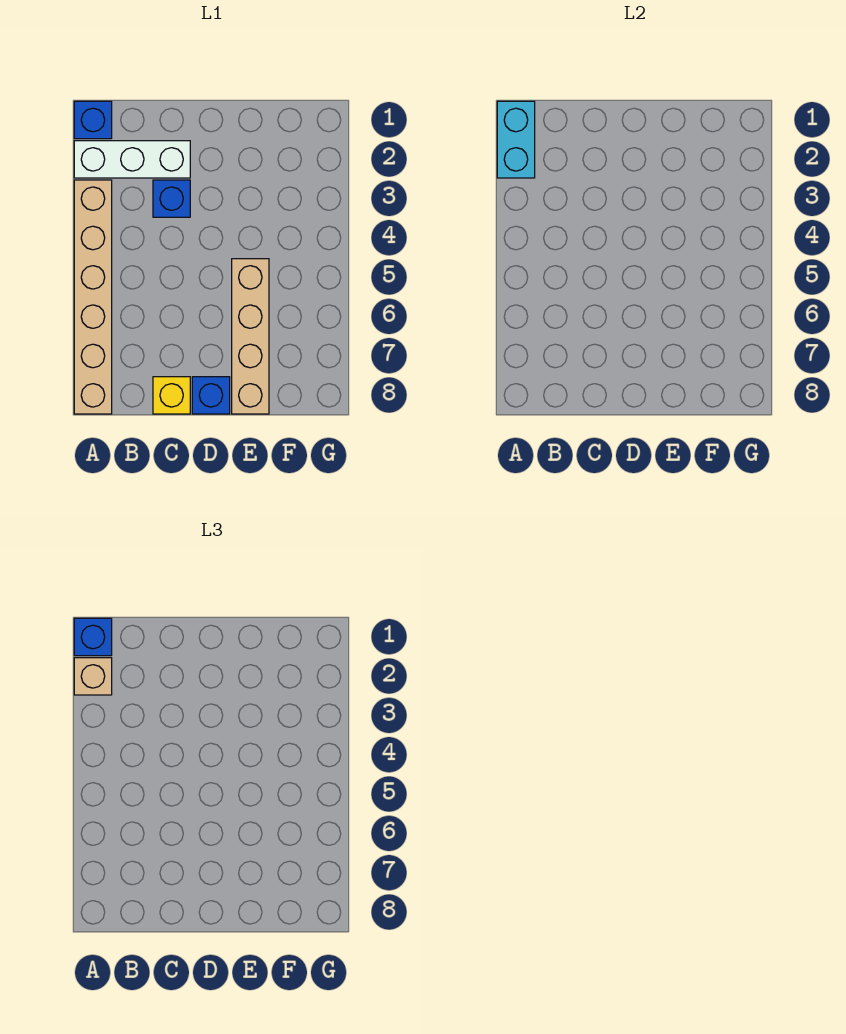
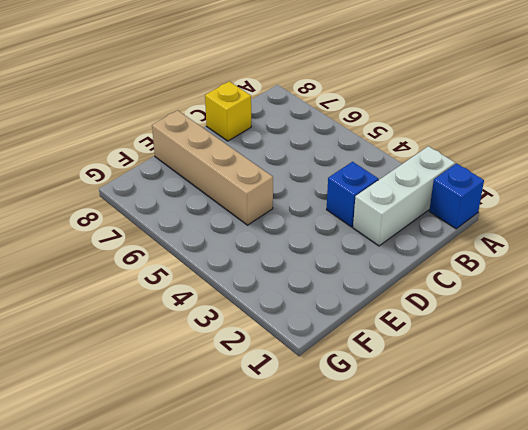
none -> tan 1x6 brick [74,180,112,414]
none -> blue 1x1 brick [192,377,230,414]

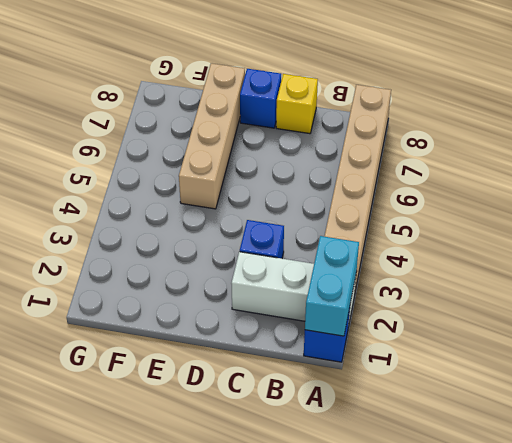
none -> blue 1x1 brick [74,618,112,656]
none -> tan 1x1 brick [74,658,112,695]

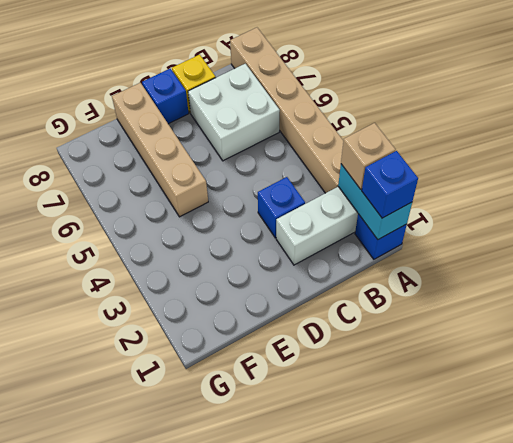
white 2x2 brick [188,64,280,161] -> none

